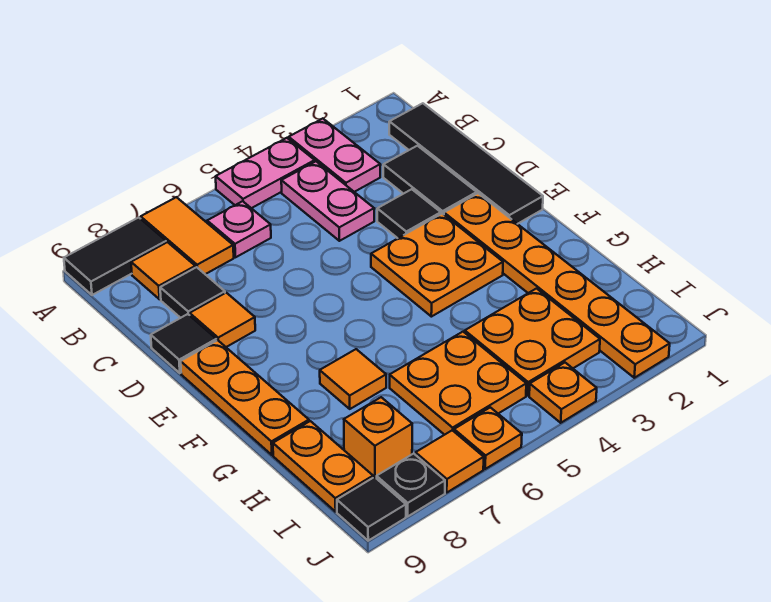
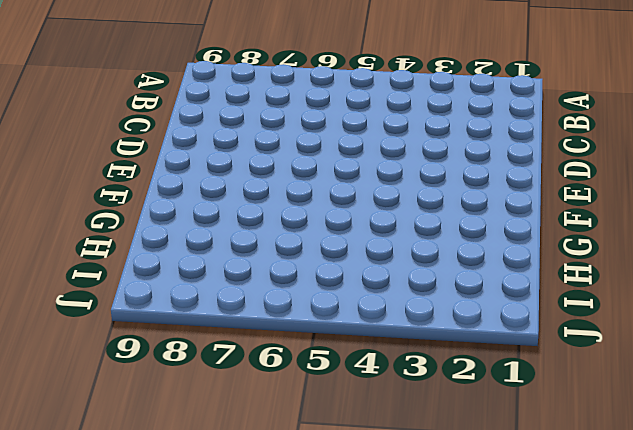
none -> pink 1x2 plate [289,119,380,192]
none -> pink 1x2 plate [216,138,315,208]
none -> orange 1x2 tile [141,197,234,274]

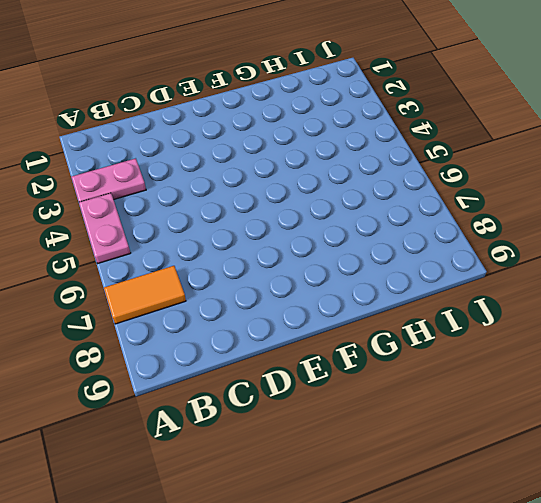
none -> black 1x2 tile [64,217,166,295]
none -> black 1x4 tile [389,103,543,224]
none -> pink 1x2 plate [281,162,374,241]

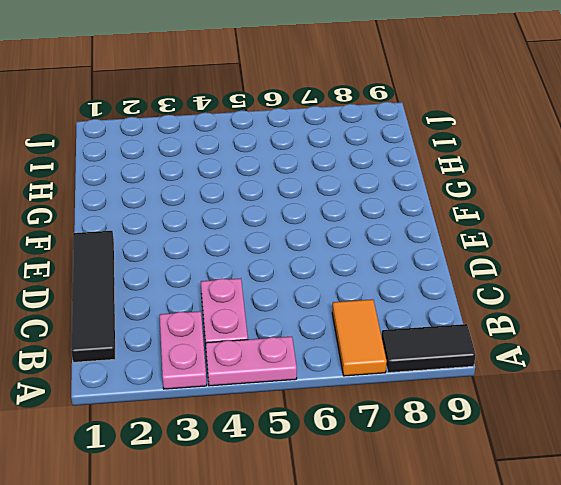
none -> pink 1x1 plate [207,201,271,257]
none -> orange 1x1 tile [131,242,195,299]
none -> black 1x2 tile [383,146,477,214]

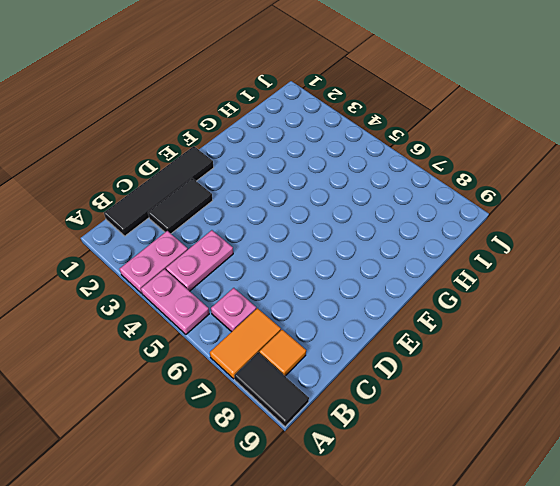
none -> black 1x1 tile [160,267,225,318]
none -> black 1x1 tile [377,189,441,238]
none -> orange 1x1 tile [190,293,255,347]

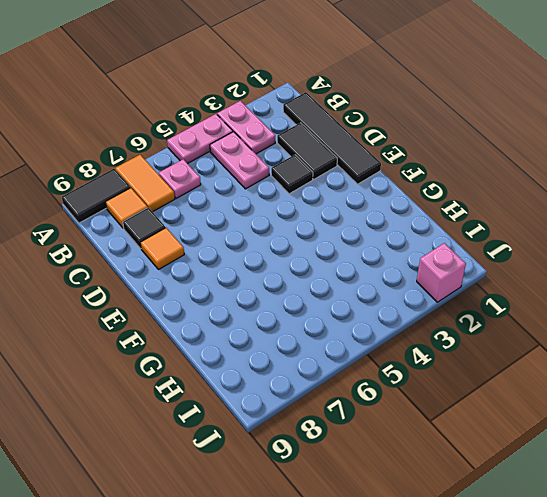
pink 1x1 brick [417,243,466,302] -> orange 1x6 plate [444,193,670,378]
none -> black 1x1 tile [151,314,216,373]
none -> orange 2x2 plate [371,213,503,317]
none -> orange 1x3 plate [181,340,309,455]

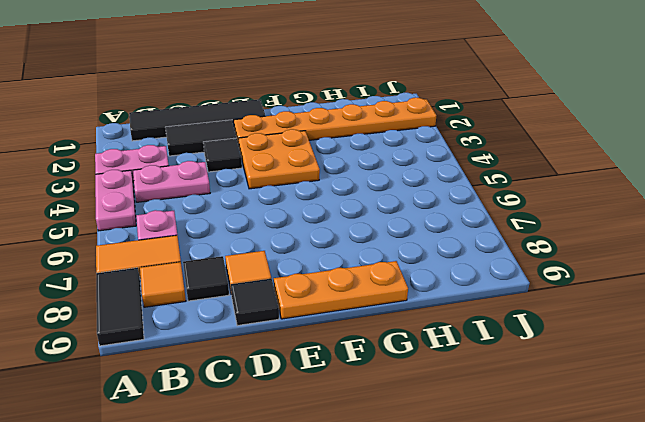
none -> orange 1x1 tile [320,349,386,409]
none -> orange 2x2 plate [465,289,600,395]
none -> orange 2x2 plate [390,332,526,435]

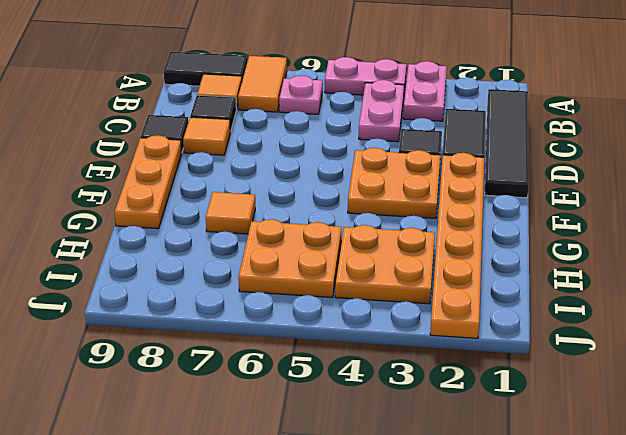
none -> orange 1x2 plate [273,421,373,512]
none -> orange 1x1 brick [344,397,412,479]
none -> orange 1x1 plate [529,363,597,423]

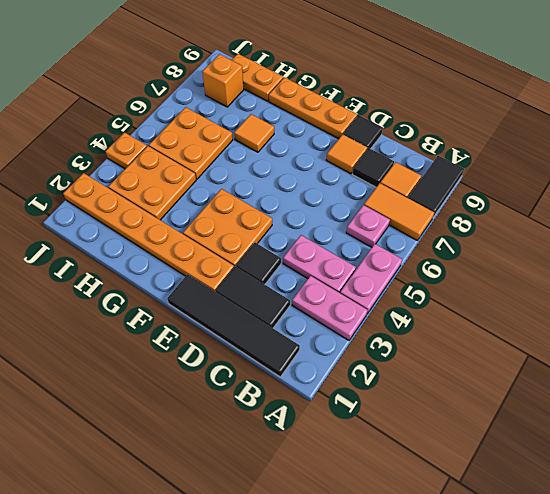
none -> orange 1x1 plate [454,407,522,469]
none -> orange 1x1 tile [416,430,484,492]
none -> black 1x1 plate [377,454,445,516]

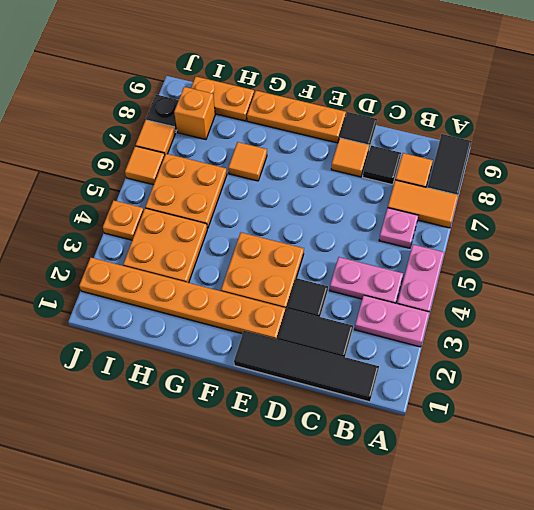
orange 1x1 tile [125,146,165,185] -> orange 1x1 plate [454,407,522,469]
none -> black 1x1 tile [337,477,406,541]

